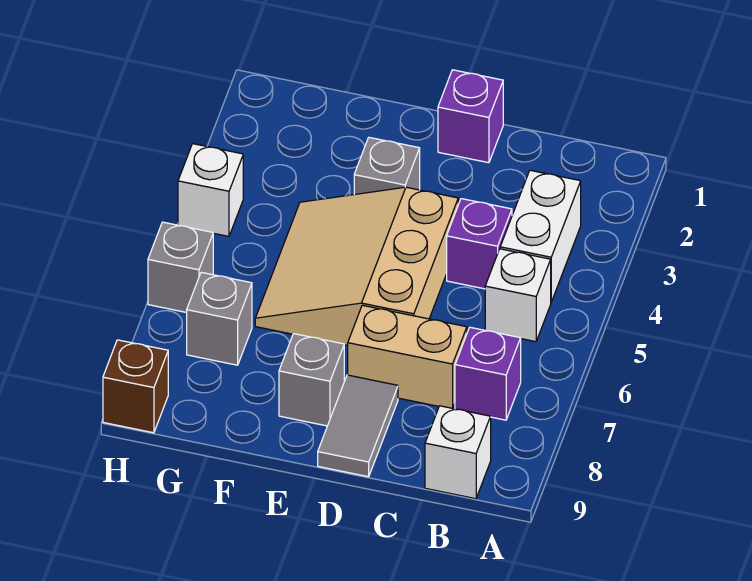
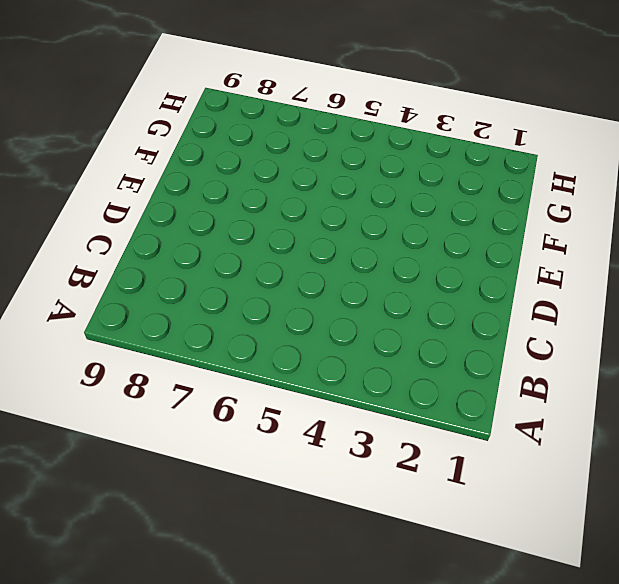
none -> white 1x2 brick [500,170,581,302]
none -> white 1x1 brick [485,249,551,342]
none -> purple 1x1 brick [455,327,521,420]

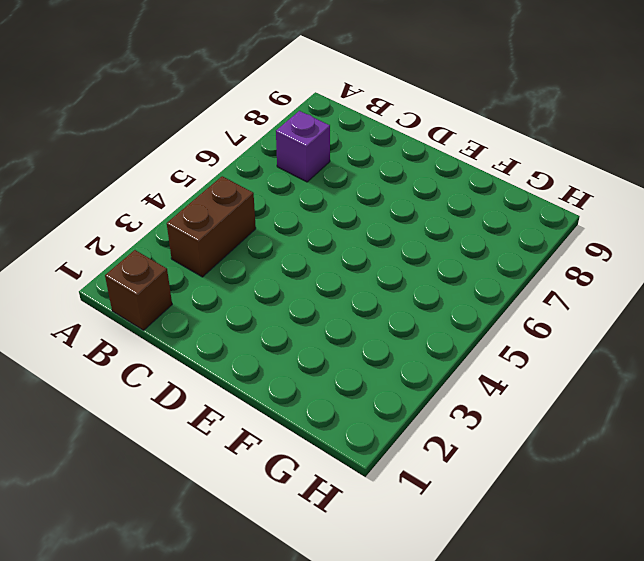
brown 1x1 brick [105,250,172,330] -> brown 1x1 brick moved to [103,340,168,433]
brown 1x2 brick [167,176,256,277] -> white 1x2 brick [500,170,581,302]
none -> white 1x1 brick [485,249,551,342]
none -> white 1x1 brick [425,406,491,499]
none -> purple 1x1 brick [447,199,512,289]

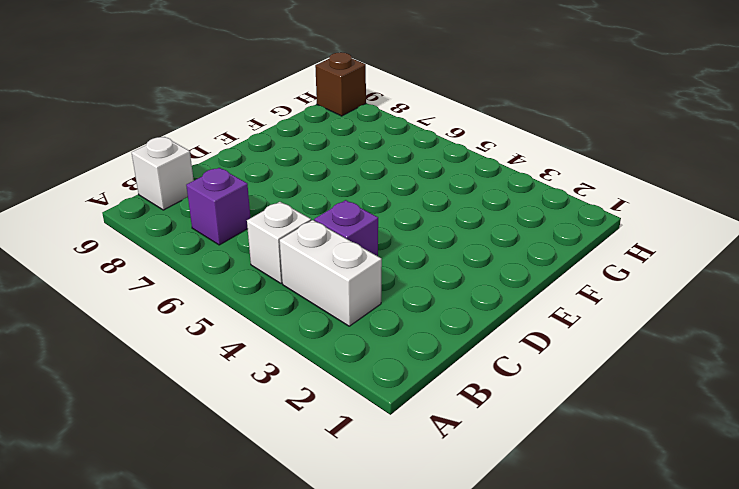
none -> tan 1x2 brick [348,305,467,408]
none -> purple 1x1 brick [438,70,503,163]
none -> tan 3x3 slope [255,187,458,345]

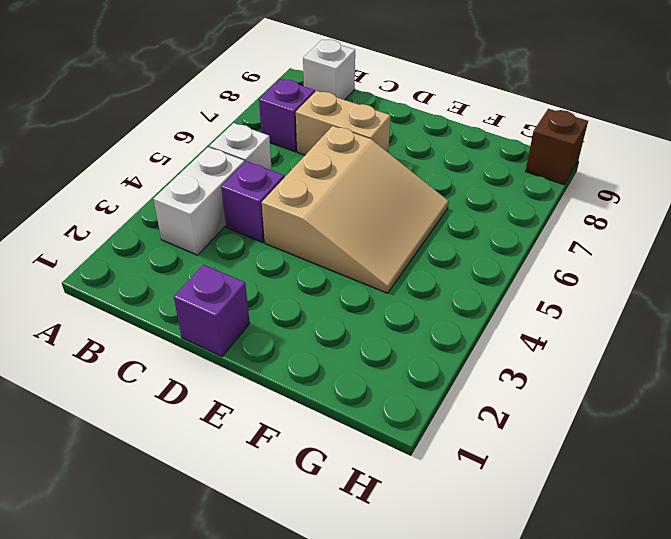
none -> grey 1x2 tile [318,375,398,477]
none -> grey 1x1 brick [354,137,420,195]
none -> grey 1x1 brick [279,334,344,426]

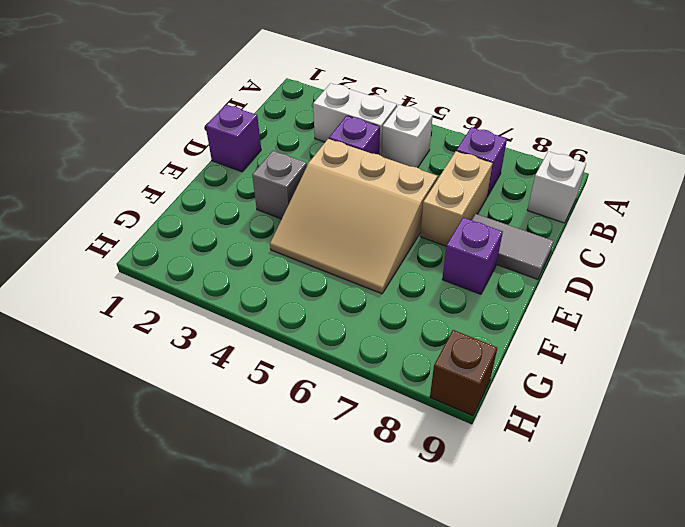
purple 1x1 brick [442,218,503,294] -> grey 1x1 brick [279,334,344,426]
none -> grey 1x1 brick [187,272,252,365]
none -> white 1x1 brick [178,144,243,236]
none -> grey 1x1 brick [148,222,213,313]

